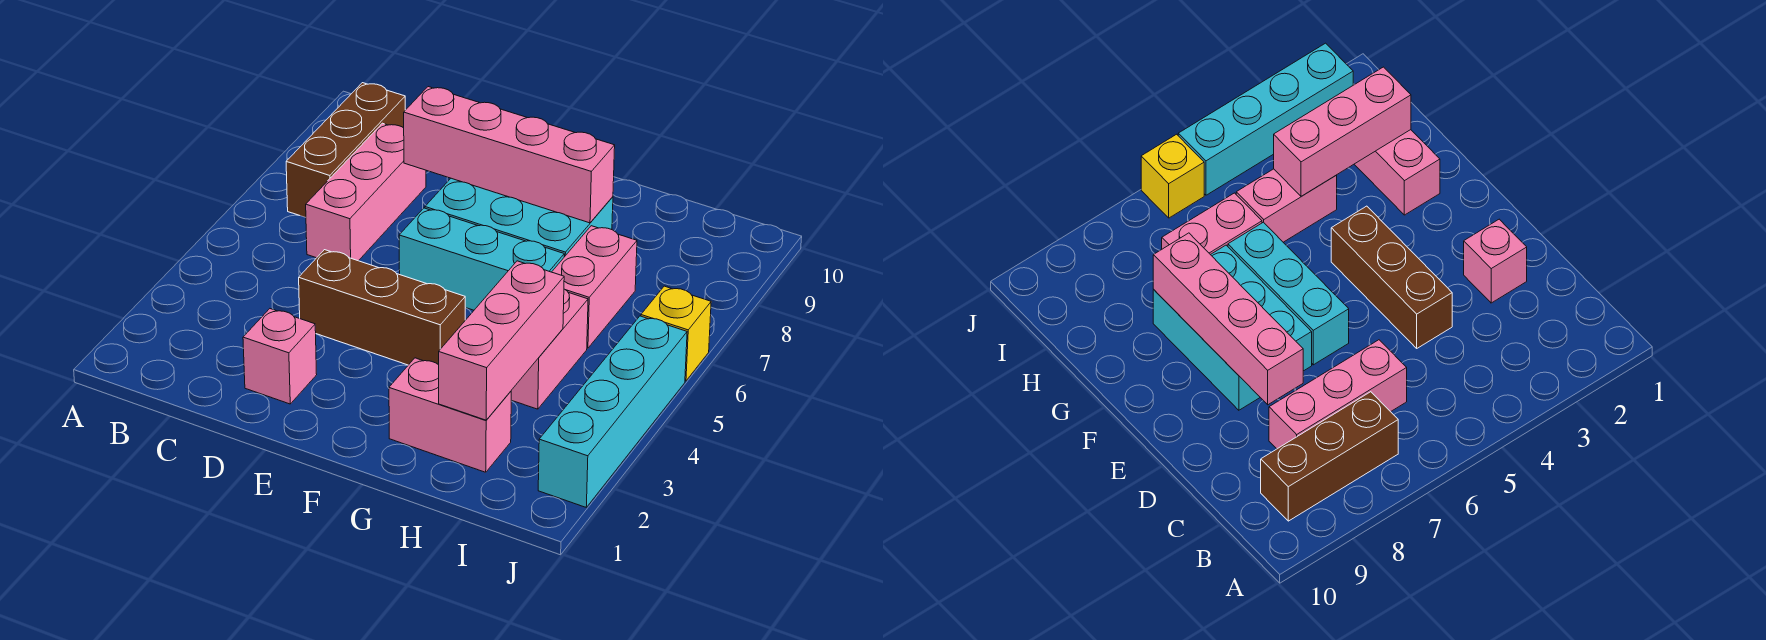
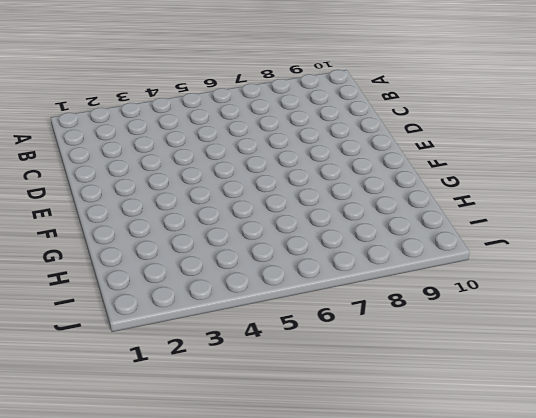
none -> brown 1x3 brick [286,83,405,217]
none -> pink 1x3 brick [306,123,426,261]
none -> pink 1x1 brick [243,309,317,404]

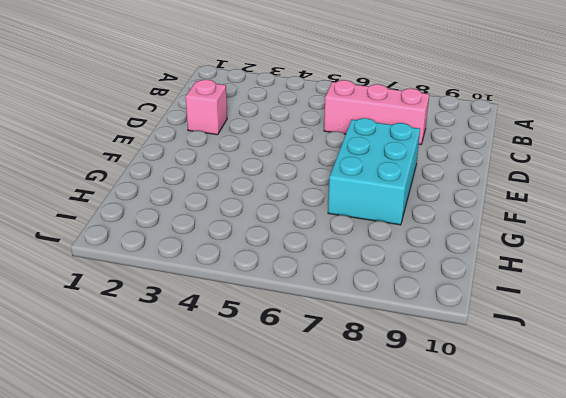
none -> brown 1x3 brick [286,83,405,217]
none -> brown 1x3 brick [299,250,465,365]
none -> cyan 1x3 brick [399,208,564,310]

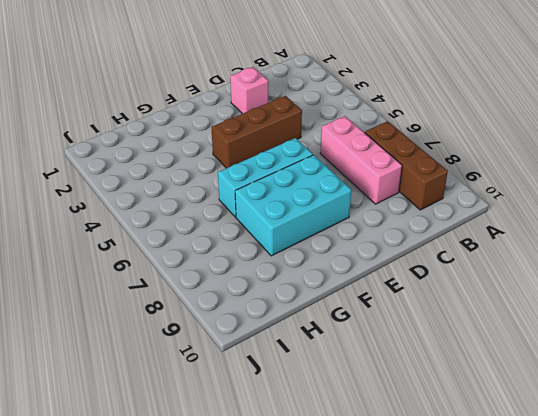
none -> pink 1x2 brick [389,358,511,472]
none -> pink 1x2 brick [511,289,588,409]
none -> pink 1x2 brick [552,226,637,348]

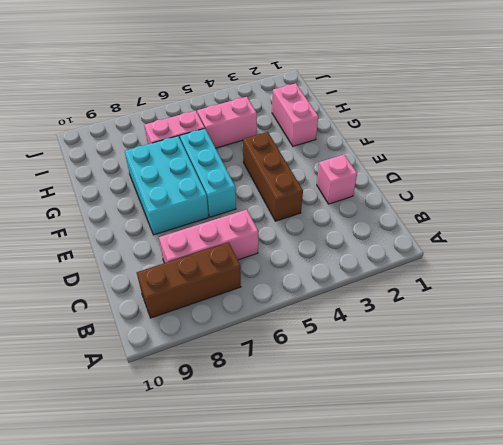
none -> cyan 1x4 brick [538,316,687,507]
none -> yellow 1x1 brick [641,286,711,381]
none -> pink 1x4 brick [404,87,615,223]

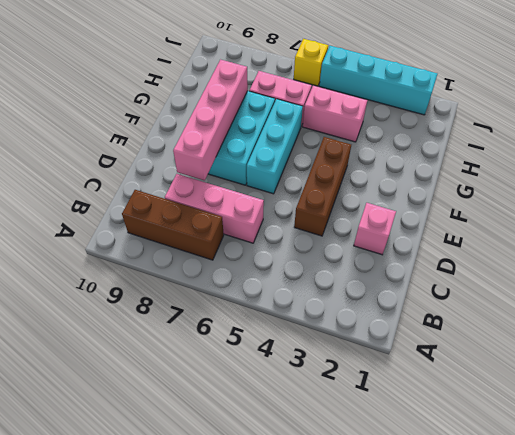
none -> pink 1x2 brick [389,358,511,472]
none -> pink 1x3 brick [439,261,564,420]

